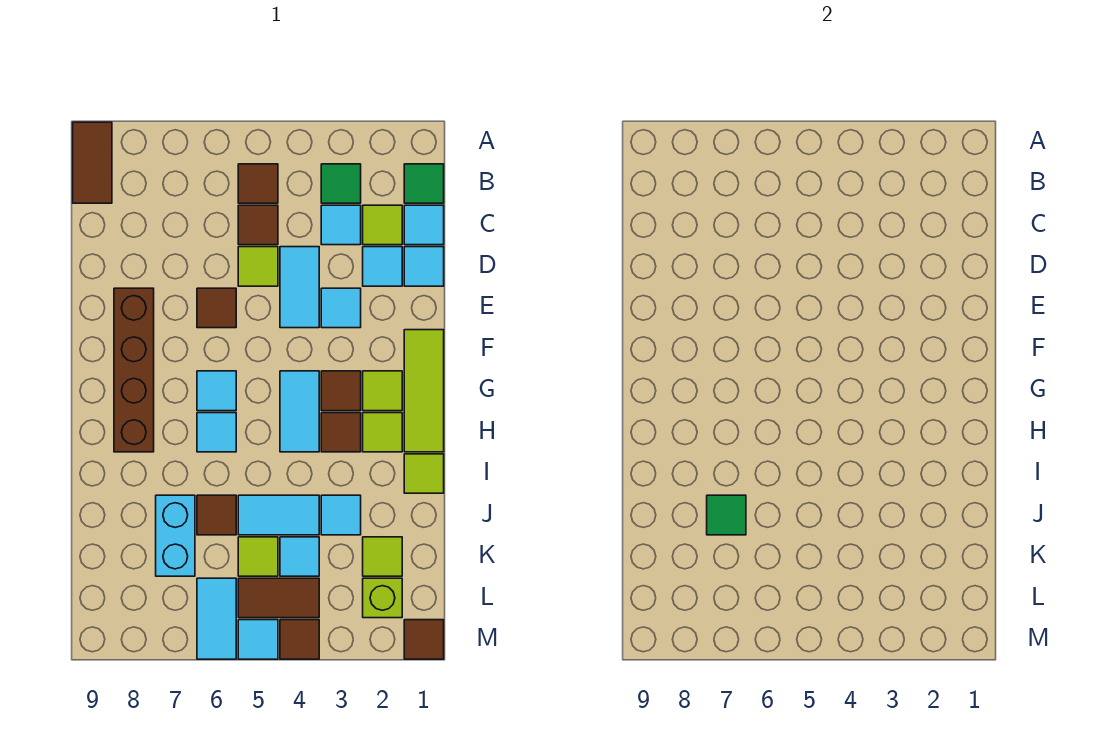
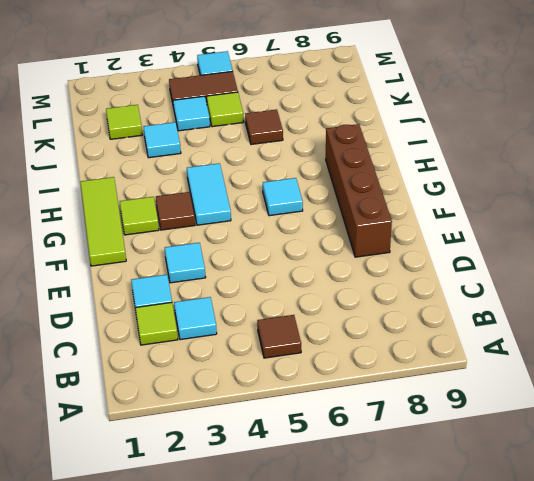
none -> brown 1x2 tile [73,122,112,203]
none -> green 1x1 tile [404,164,444,203]
none -> green 1x1 tile [321,164,361,203]
none -> cyan 1x1 tile [404,205,444,245]

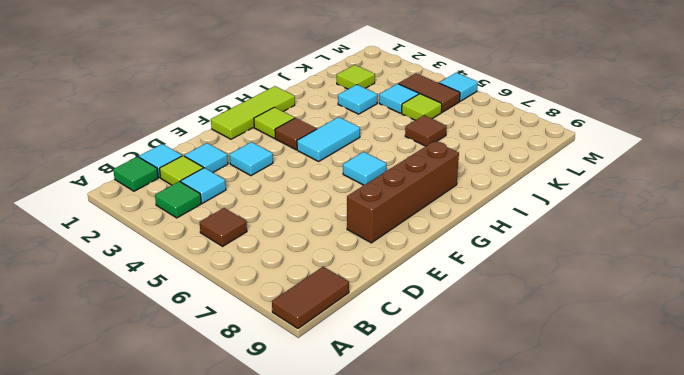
none -> brown 1x1 tile [238,205,278,245]
none -> cyan 1x1 tile [404,247,444,286]
none -> cyan 1x2 tile [280,247,319,328]
none -> lime 1x1 tile [238,247,278,286]

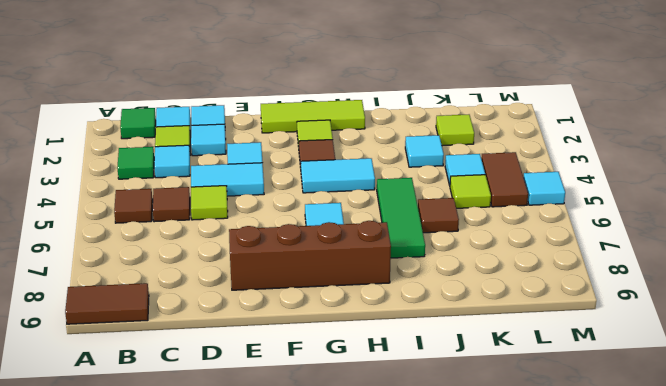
green 1x3 tile [377,178,425,258] -> none
none -> brown 1x1 tile [197,288,236,328]
none -> lime 1x1 tile [363,413,402,452]
none -> brown 1x1 tile [321,413,361,452]
none -> cyan 1x1 tile [197,413,236,452]

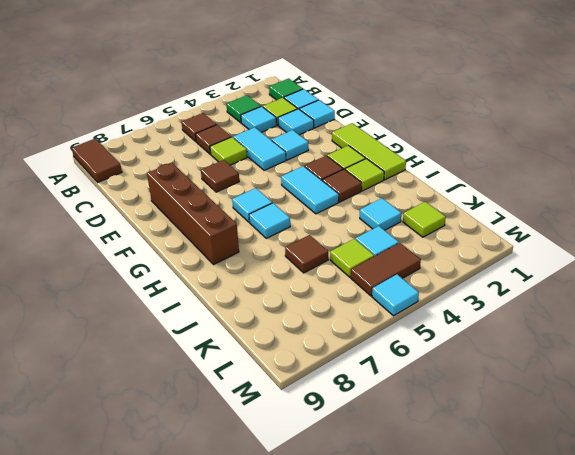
none -> lime 1x1 tile [404,454,444,493]
none -> cyan 1x2 tile [238,495,319,535]
none -> cyan 1x2 brick [156,495,195,576]
none -> lime 1x1 brick [363,578,402,618]

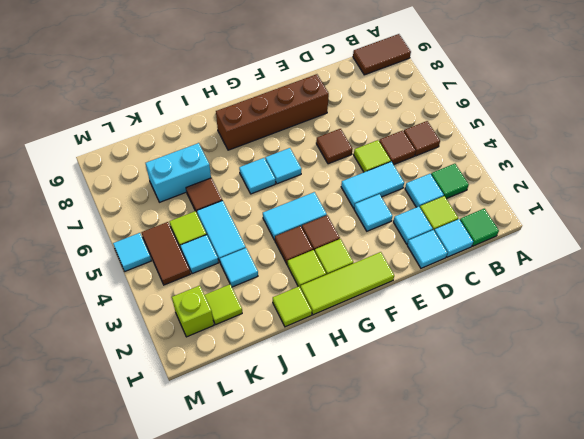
none -> cyan 1x2 tile [197,578,236,659]
none -> brown 1x1 tile [404,620,444,659]
none -> brown 1x1 tile [280,620,319,659]
none -> green 1x1 tile [707,495,746,535]

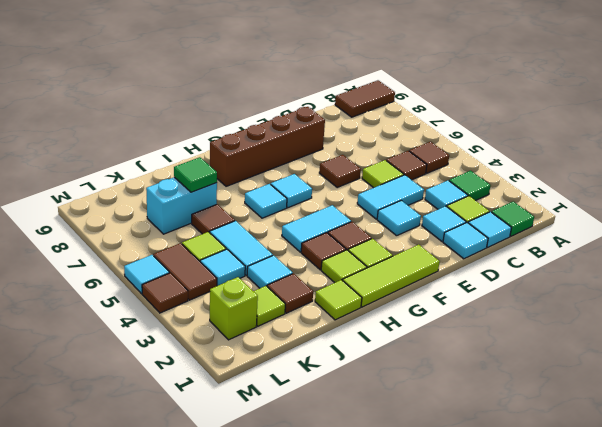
brown 1x1 tile [267,274,313,313] -> brown 1x1 tile moved to [404,620,444,659]
none -> cyan 1x2 tile [197,578,236,659]

